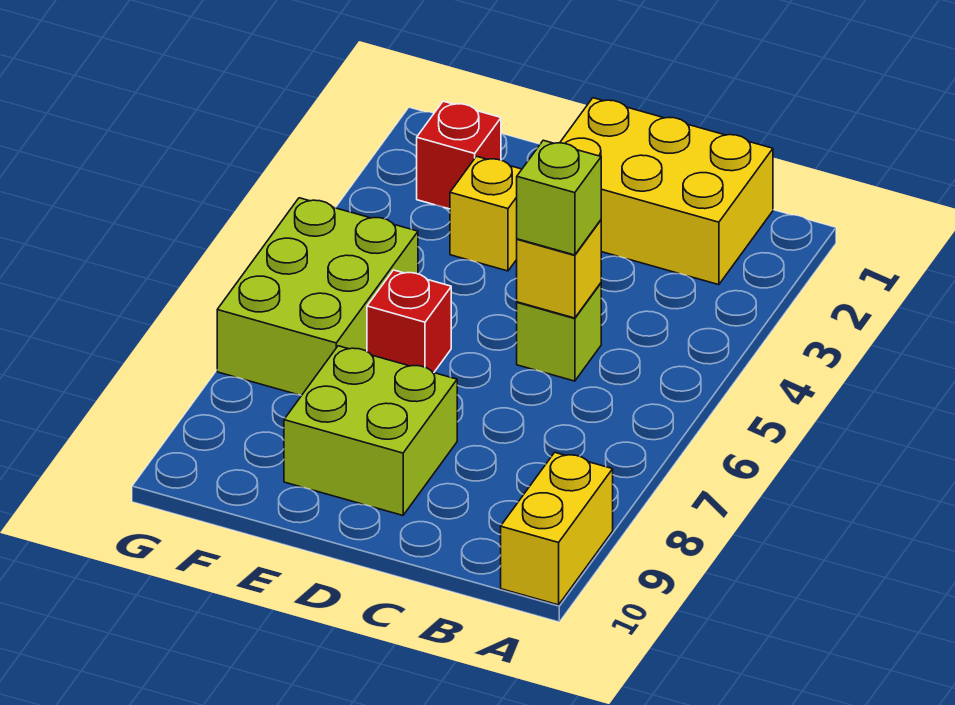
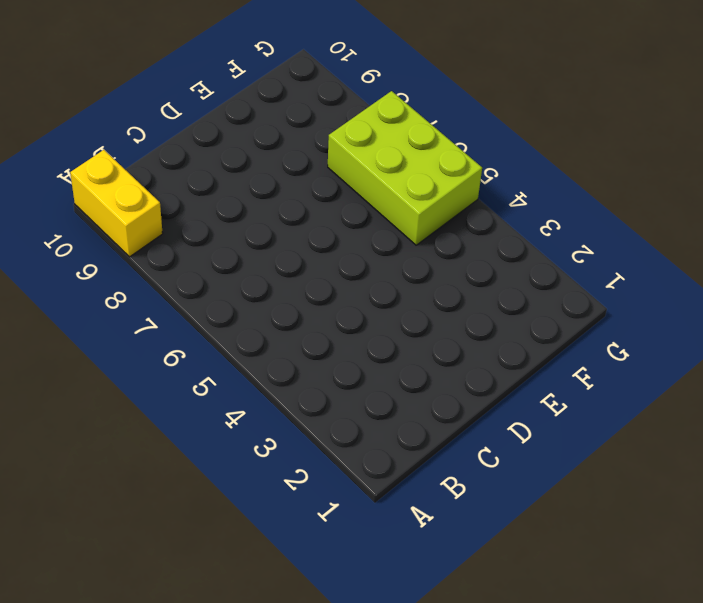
none -> yellow 2x3 brick [560,98,773,285]
none -> lime 1x1 brick [517,283,601,381]

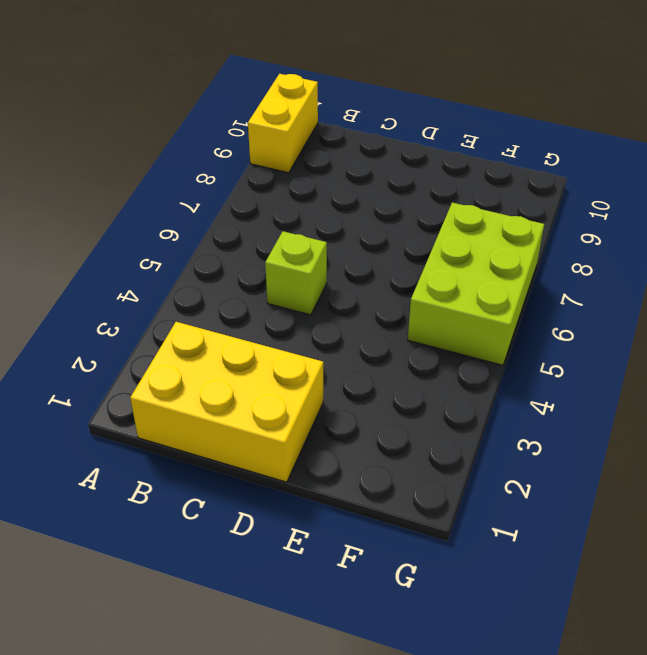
none -> lime 2x2 brick [284,346,457,515]
none -> yellow 1x1 brick [450,156,522,271]

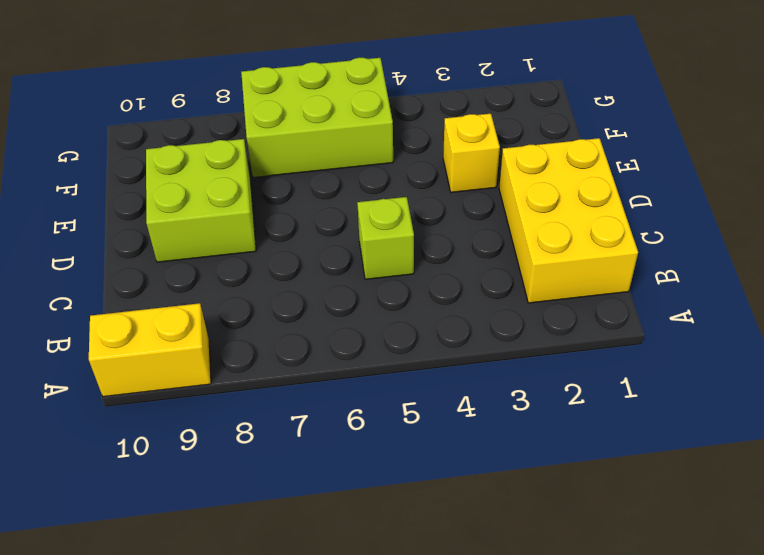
none -> red 1x1 brick [367,270,451,373]
none -> red 1x1 brick [417,101,501,209]

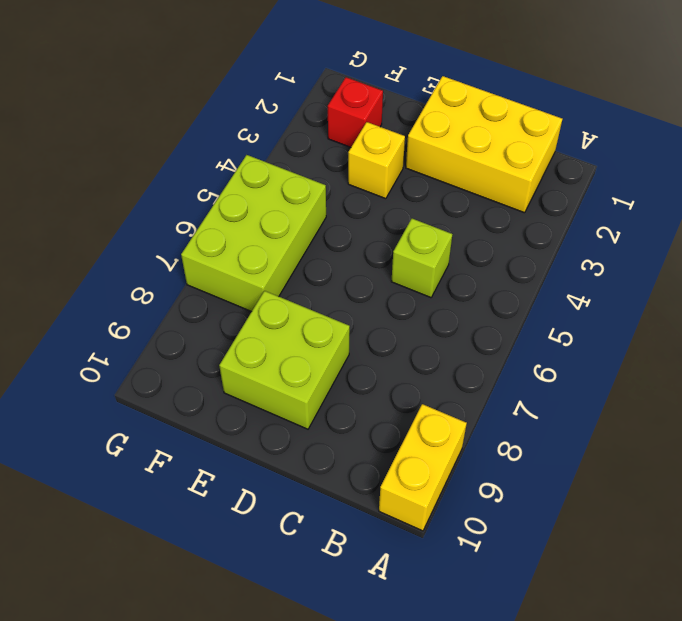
none -> red 1x1 brick [367,270,451,373]
none -> yellow 1x1 brick [517,220,601,318]

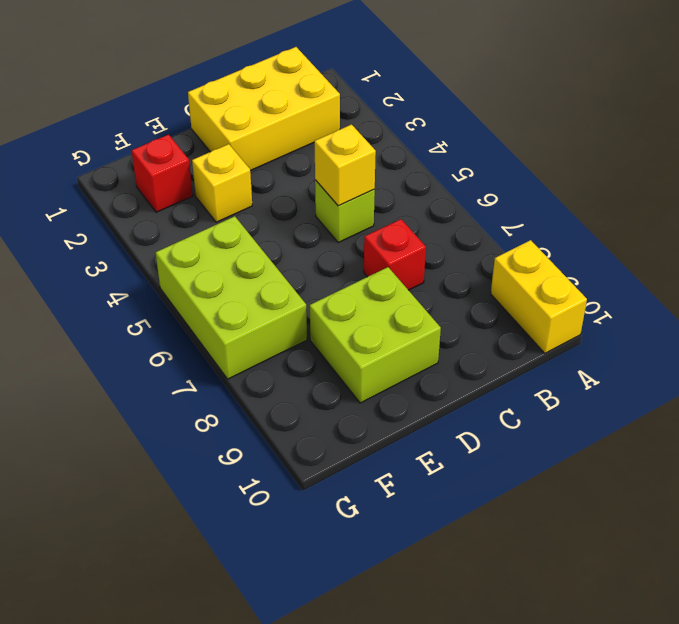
red 1x1 brick [364,219,426,290] -> red 1x1 brick moved to [367,270,451,373]
none -> lime 1x1 brick [517,140,601,255]

